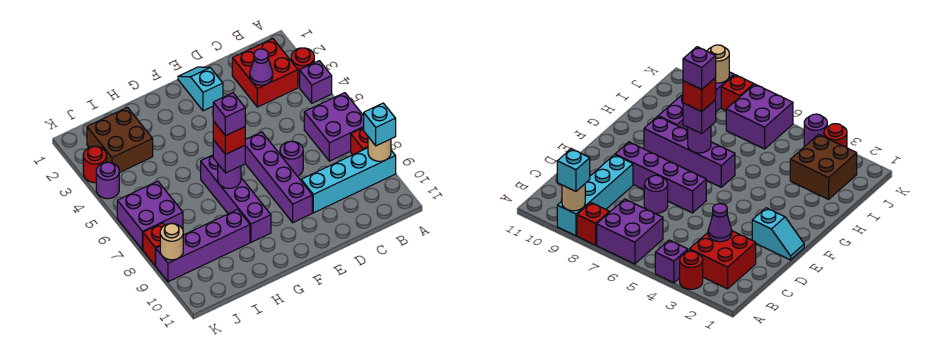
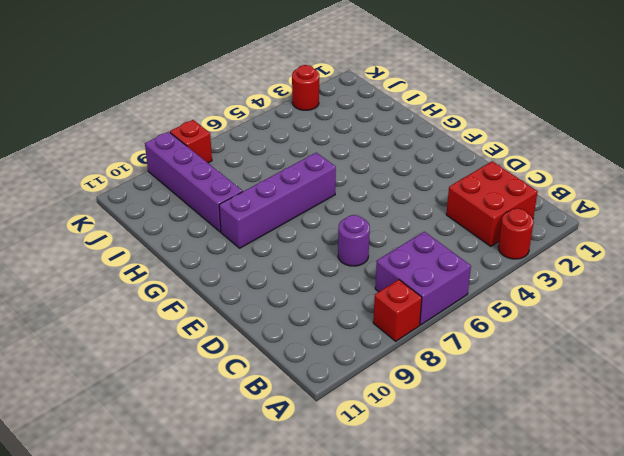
none -> purple 1x1 brick [300,61,332,103]
none -> cyan 1x4 brick [301,148,396,213]
none -> cyan 1x2 slope [178,67,223,111]

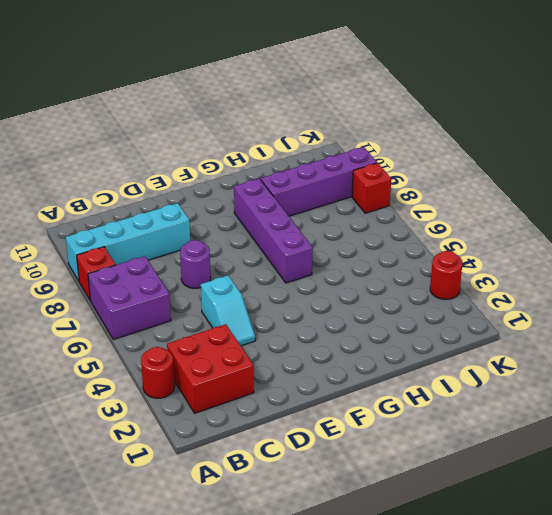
cyan 1x2 slope [201,275,255,346] -> cyan 1x2 slope moved to [178,67,223,111]
none -> purple 1x1 brick [300,61,332,103]
none -> purple 1x4 brick [245,132,312,222]
none -> brown 2x2 brick [87,107,153,173]

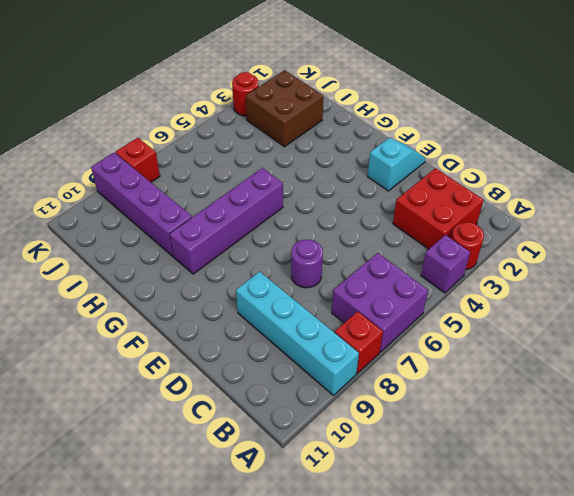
none -> purple 1x4 brick [245,132,312,222]
none -> purple 2x2 brick [117,181,183,250]
none -> purple 1x1 round brick [96,162,119,199]

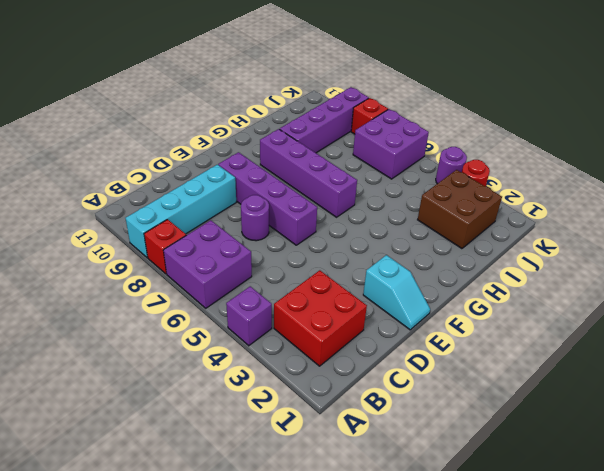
none -> red 1x1 round brick [291,48,314,84]
none -> tan 1x1 round brick [368,137,391,161]
none -> purple 1x1 cone [250,49,273,85]

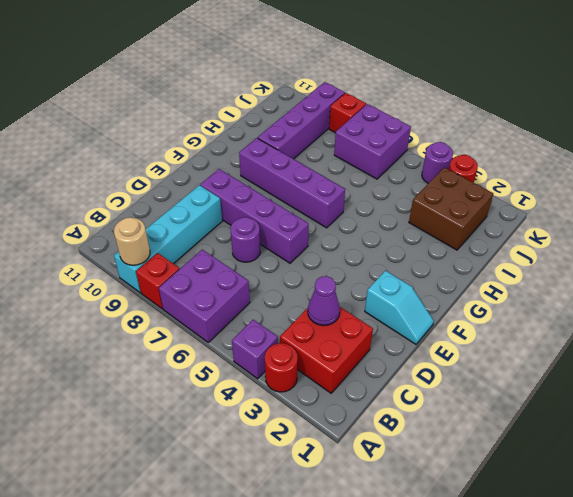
none -> purple 1x1 round brick [218,164,241,188]
none -> tan 1x1 round brick [160,224,183,260]
none -> cyan 1x1 brick [364,103,396,146]

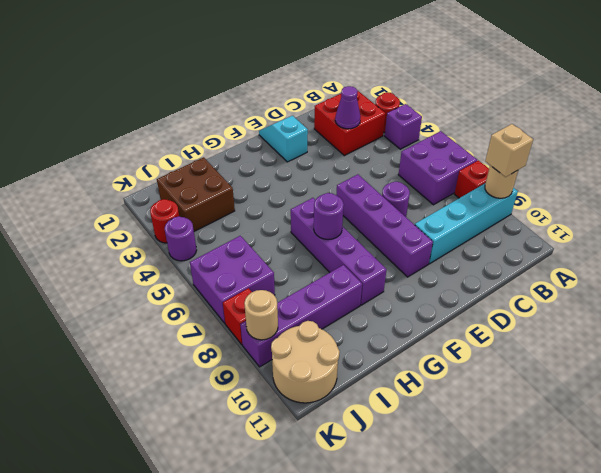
tan 1x1 brick [485,124,533,177] -> cyan 1x1 brick [364,103,396,146]
tan 2x2 round brick [271,321,340,403] -> none
none -> purple 1x1 brick [213,140,245,173]
none -> red 1x1 brick [213,121,245,154]
none -> purple 1x1 brick [213,93,245,136]

